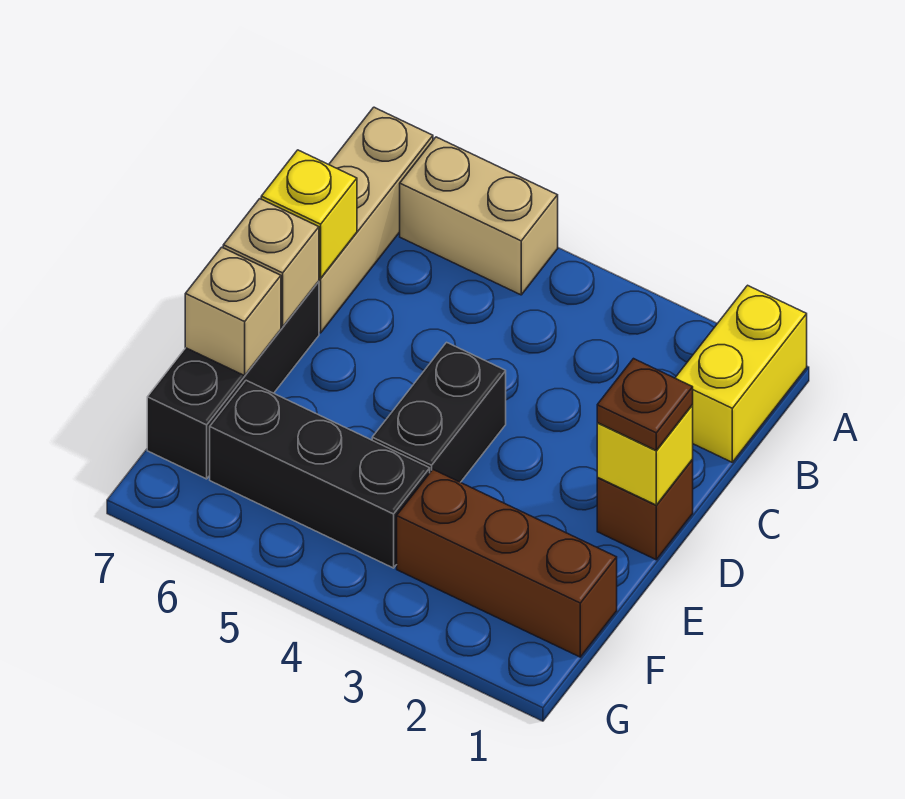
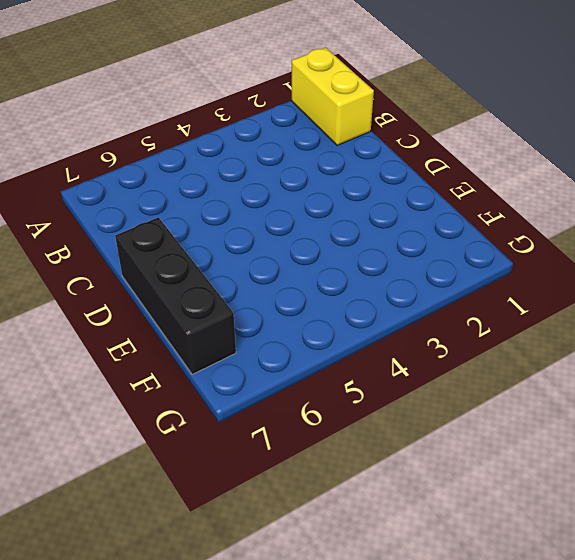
none -> tan 1x2 brick [400,137,558,295]
none -> tan 1x3 brick [319,107,433,333]
none -> brown 1x1 brick [597,460,693,560]

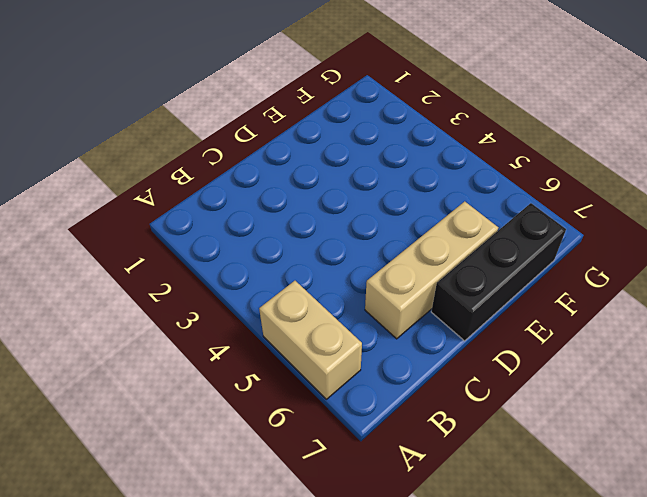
tan 1x3 brick [365,201,498,339] -> tan 1x3 brick moved to [319,107,433,333]
none -> yellow 1x2 brick [675,285,807,462]
none -> brown 1x1 brick [597,460,693,560]
none -> black 1x2 brick [372,342,506,482]

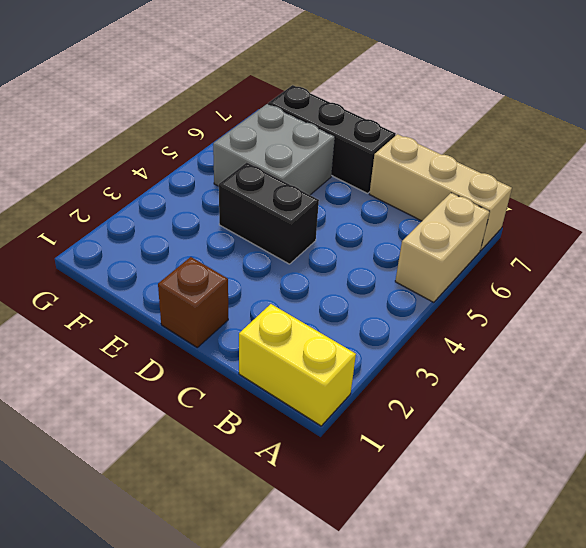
grey 2x2 brick [213,104,335,195] -> black 1x3 brick [210,380,430,568]
none -> brown 1x3 brick [397,470,617,657]
none -> yellow 1x1 brick [261,150,357,278]
none -> yellow 1x1 brick [597,405,693,505]

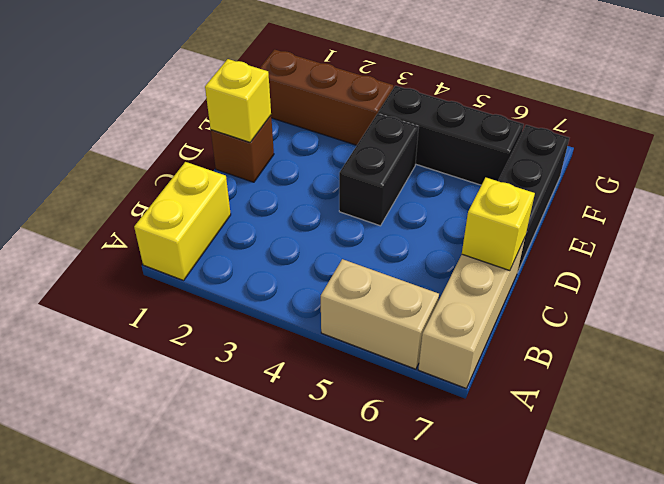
none -> tan 1x1 brick [223,199,319,327]
none -> tan 1x1 brick [185,247,281,376]
none -> brown 1x1 plate [597,359,693,451]

